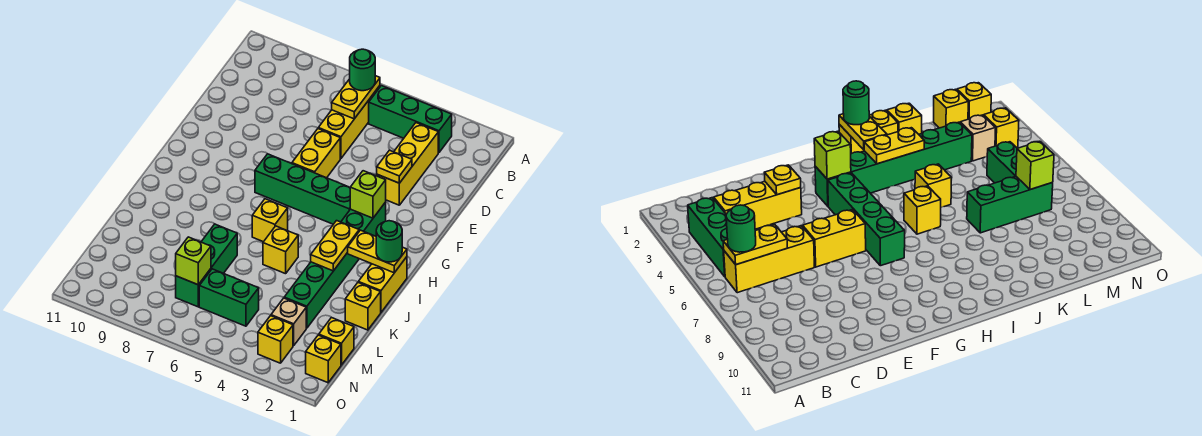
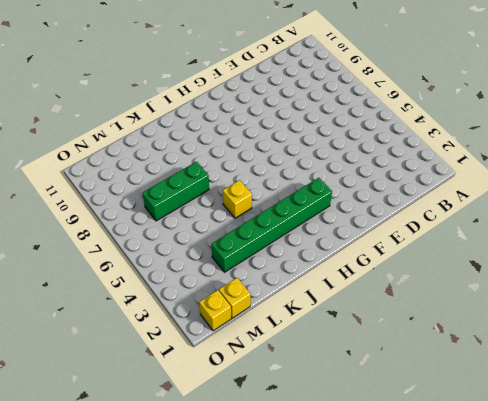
none -> green 1x3 brick [369,86,452,153]
none -> yellow 1x3 brick [318,86,380,159]
none -> yellow 1x3 brick [377,123,438,205]

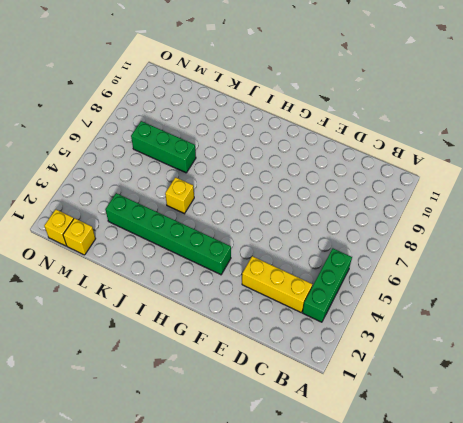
none -> yellow 1x3 brick [318,86,380,159]
none -> yellow 1x2 brick [292,129,340,178]
none -> green 1x4 brick [255,154,350,224]

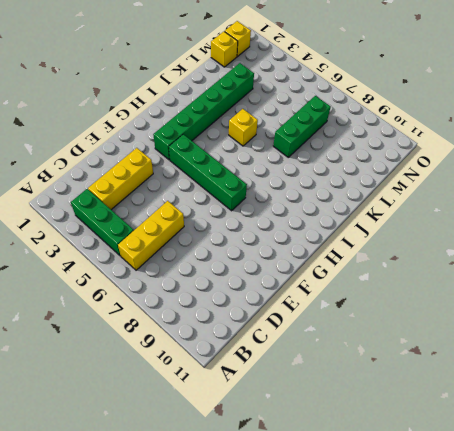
none -> yellow 1x2 brick [292,129,340,178]
none -> yellow 1x2 brick [358,257,407,312]
none -> yellow 1x1 brick [252,199,288,242]

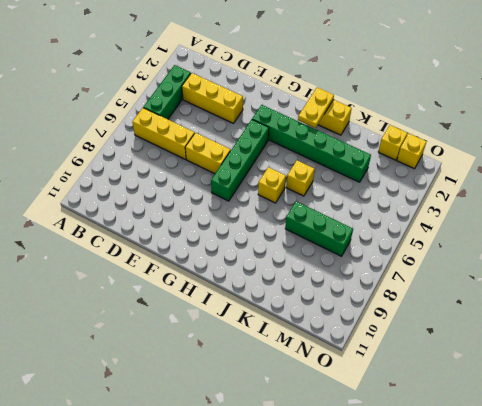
none -> yellow 1x1 brick [345,283,381,330]
none -> tan 1x1 brick [271,298,306,346]
none -> green 1x2 brick [199,269,259,326]

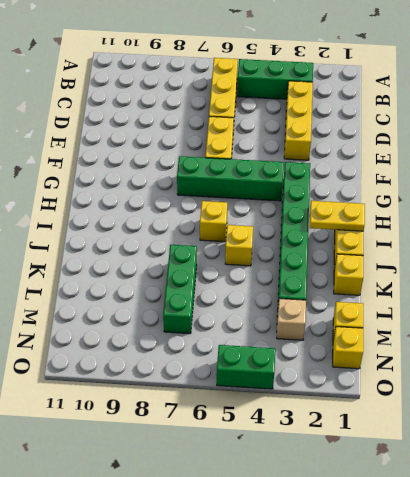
green 1x2 brick [217,345,275,389] -> green 1x2 brick moved to [199,269,259,326]
none -> yellow 1x1 brick [258,316,293,363]
none -> yellow 1x2 plate [332,76,380,119]
none -> yellow 1x1 plate [377,150,412,183]

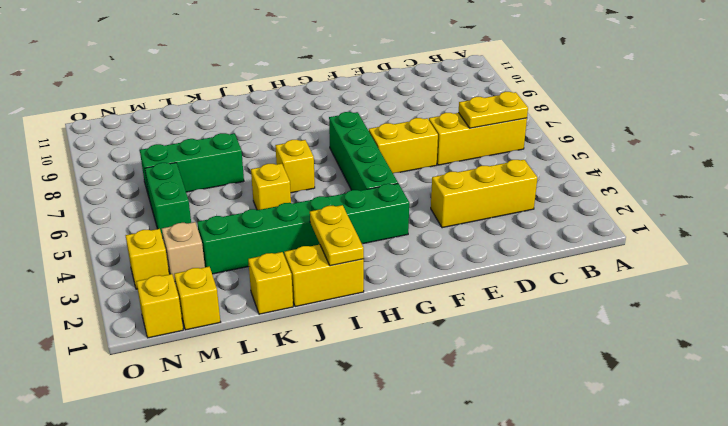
none -> green 1x3 brick [369,86,452,153]
none -> yellow 1x1 plate [377,150,412,183]
none -> lime 1x1 brick [350,171,386,218]

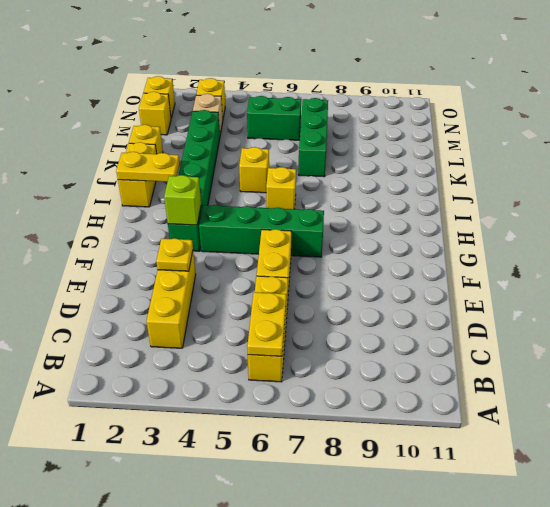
none -> green 1x3 brick [369,86,452,153]
none -> yellow 1x2 plate [311,221,359,271]
none -> lime 1x1 brick [176,237,211,285]

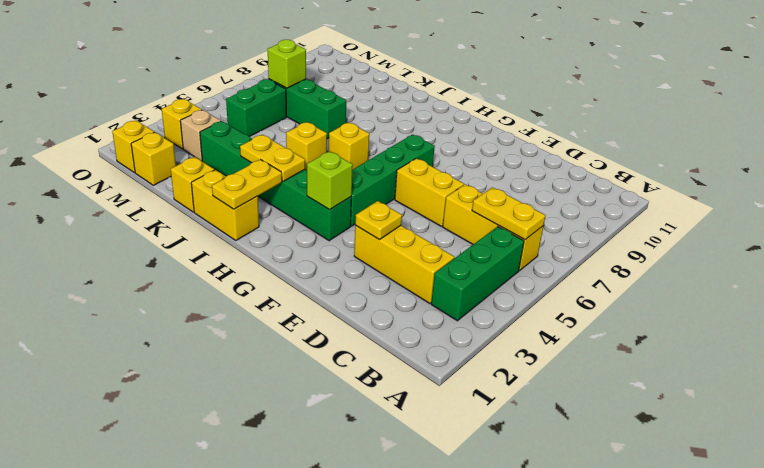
none -> green 1x1 round brick [350,49,375,91]
none -> green 1x1 round brick [376,221,402,262]

